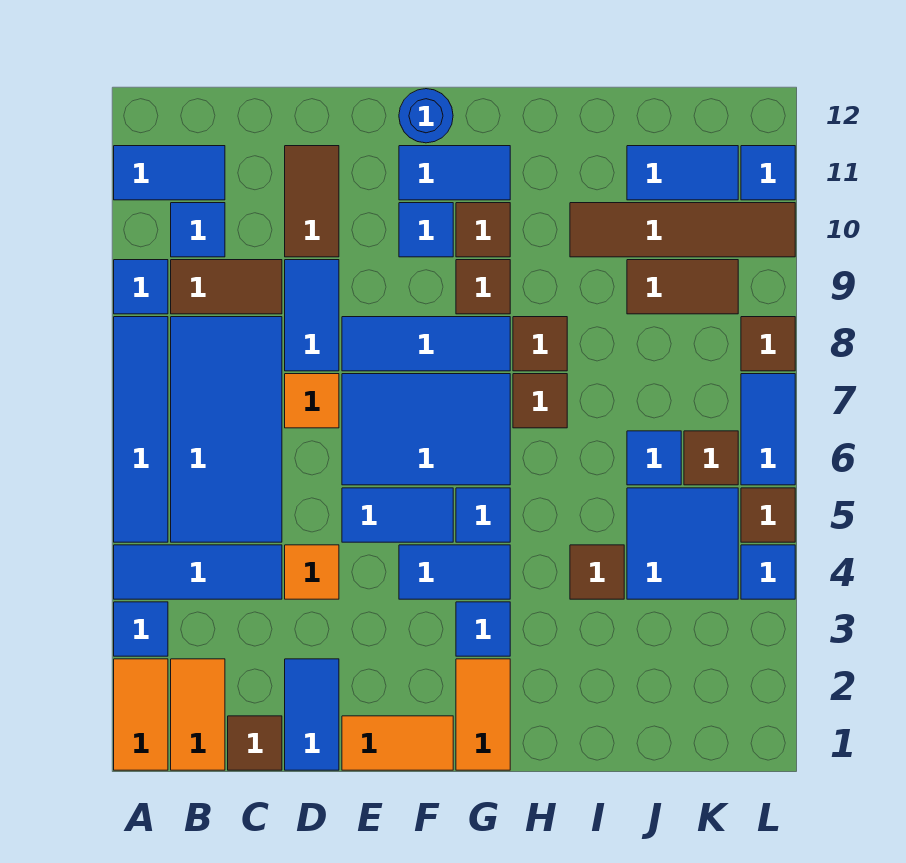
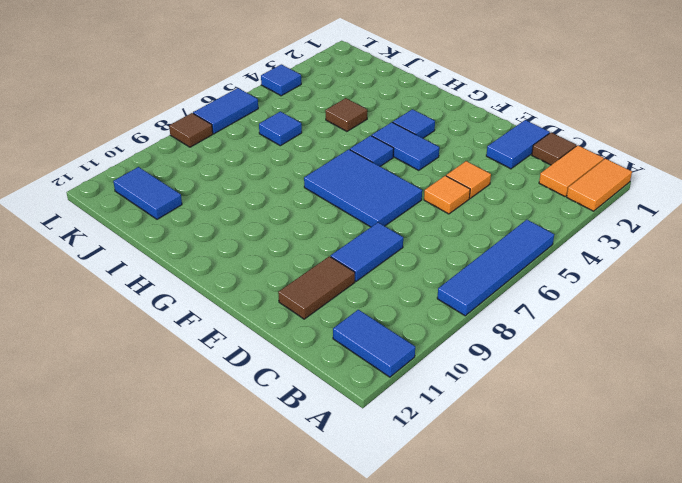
orange 1x1 tile [424,176,470,214] -> orange 1x1 tile moved to [285,374,339,428]
none -> blue 1x1 tile [114,602,168,656]
none -> blue 1x3 tile [114,545,282,599]
none -> blue 1x1 tile [114,260,168,314]
none -> blue 2x4 tile [171,317,282,542]

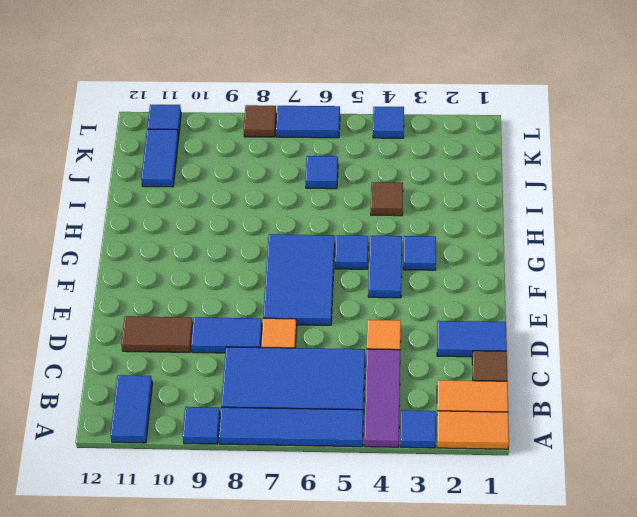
purple 1x3 tile [364,349,400,447] -> blue 1x3 tile [114,545,282,599]
none -> brown 1x2 tile [171,260,282,314]
none -> blue 1x1 tile [171,203,225,257]
none -> orange 1x2 tile [342,716,453,770]
none -> blue 1x2 tile [342,488,453,542]

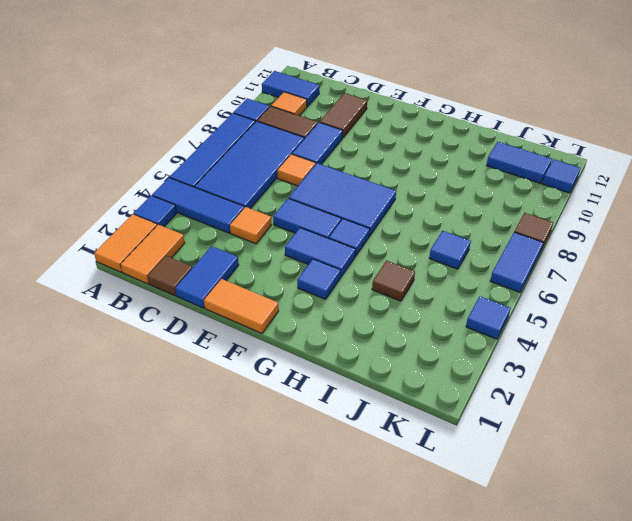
orange 1x1 tile [272,92,307,116] -> blue 1x1 tile [171,203,225,257]
none -> blue 1x3 tile [342,317,510,371]
none -> blue 1x1 tile [399,203,453,257]
none -> blue 1x2 tile [399,146,510,200]
none -> blue 1x1 round brick [399,89,453,143]

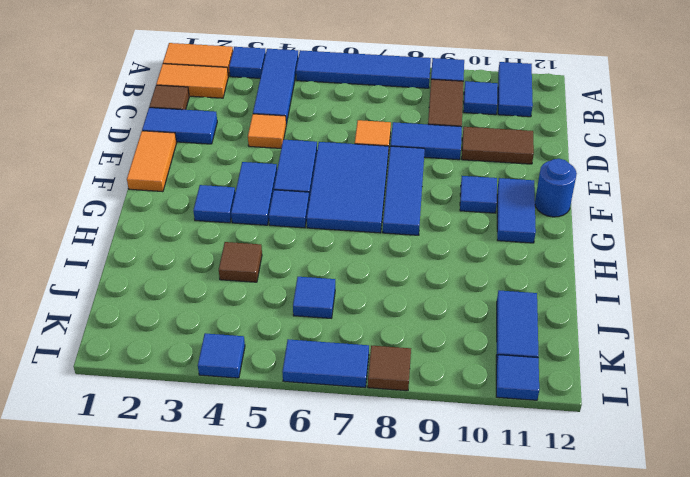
none -> blue 2x4 tile [171,317,282,542]
none -> orange 1x2 tile [456,659,510,770]
none -> brown 1x1 tile [456,260,510,314]
none -> brown 1x1 tile [456,203,510,257]

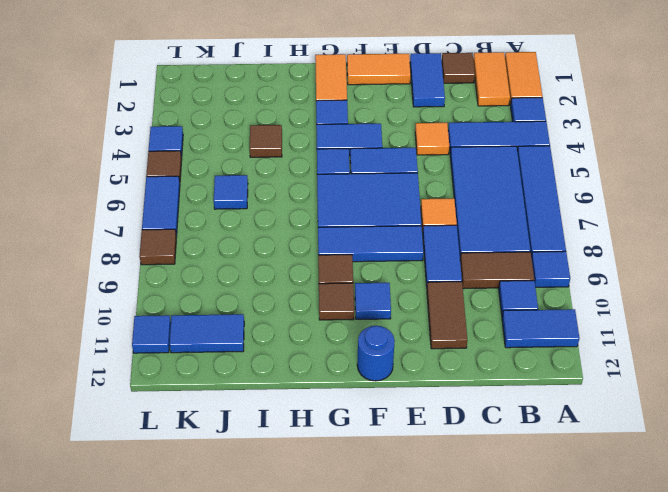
none -> blue 1x2 tile [399,146,510,200]
none -> brown 1x1 tile [513,374,567,428]
none -> brown 1x1 tile [513,317,567,371]
none -> brown 1x4 tile [570,203,795,257]

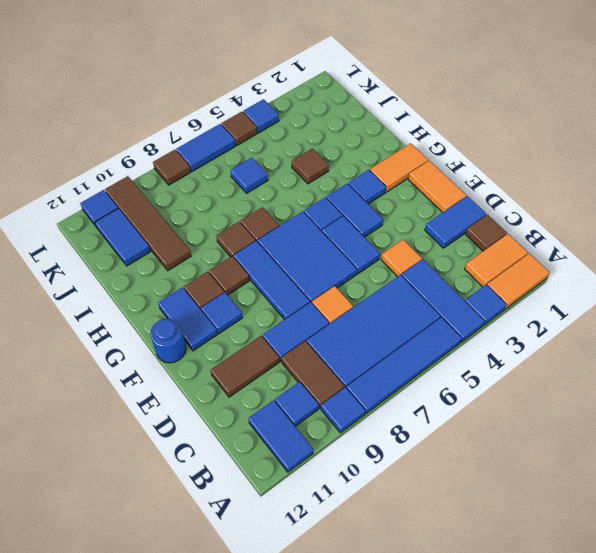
none -> blue 2x2 tile [627,488,738,599]
none -> brown 1x2 tile [627,260,738,314]
none -> brown 1x1 tile [684,431,738,485]

